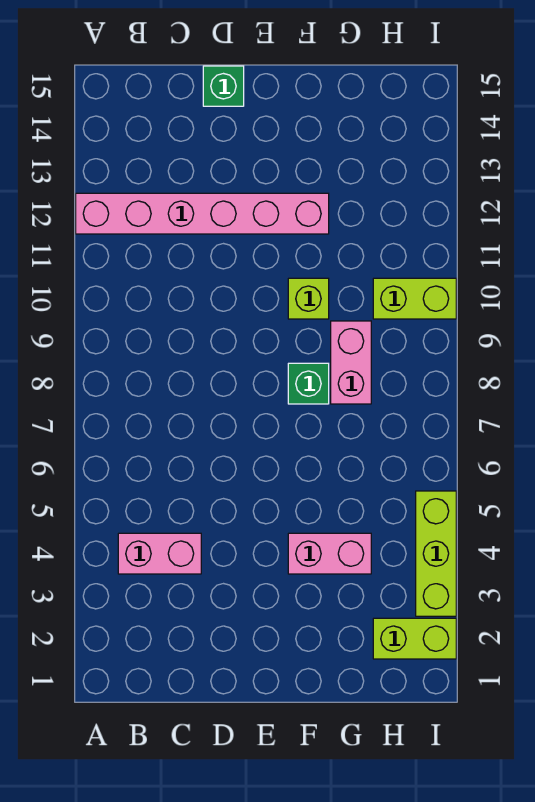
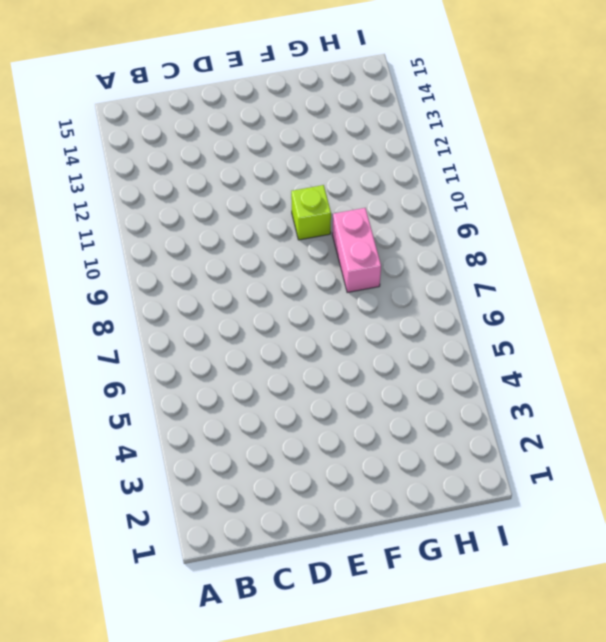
none -> pink 1x6 brick [76,193,329,234]
none -> pink 1x2 brick [118,533,201,574]

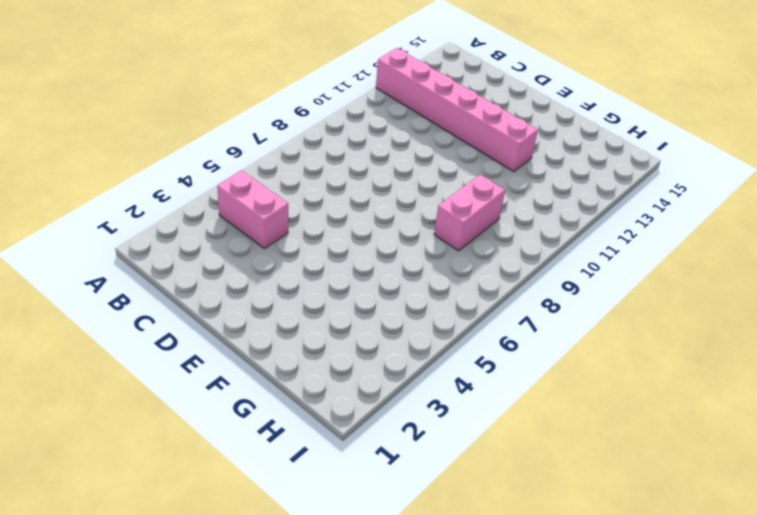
none -> green 1x1 brick [203,66,244,106]
none -> pink 1x2 brick [288,533,371,574]

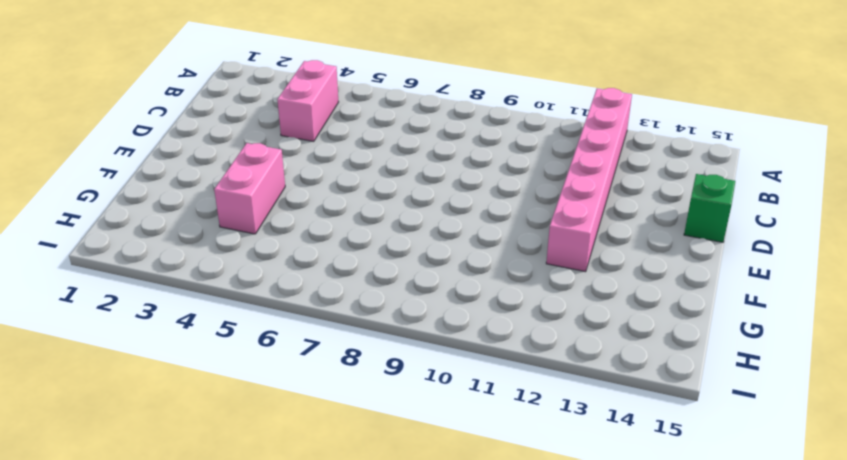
none -> green 1x1 brick [288,363,329,404]
none -> lime 1x1 brick [288,278,329,319]

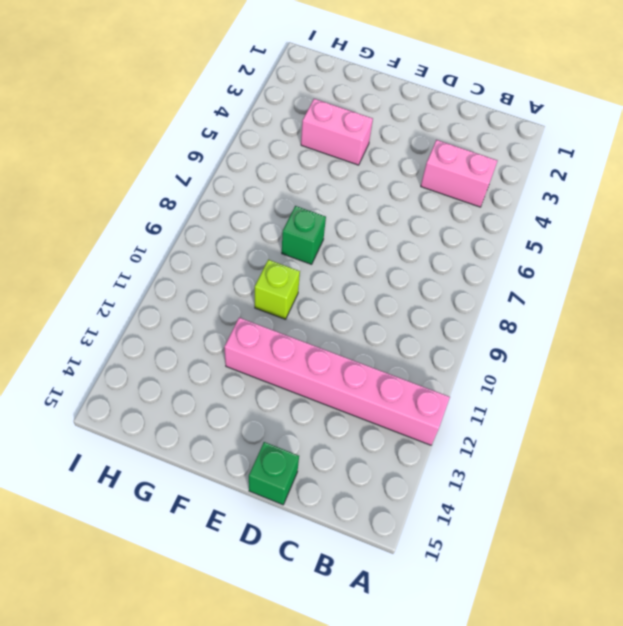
none -> pink 1x2 brick [331,321,371,404]
none -> lime 1x2 brick [373,618,456,659]

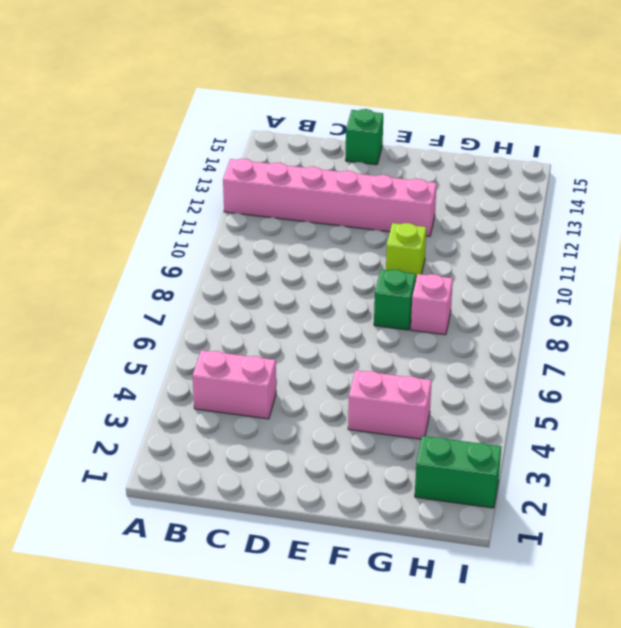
pink 1x1 brick [411,274,453,335] -> pink 1x2 brick [331,321,371,404]
green 1x2 brick [415,436,501,508] -> lime 1x2 brick [373,618,456,659]
none -> lime 1x2 brick [373,278,456,319]
none -> lime 1x3 brick [416,491,456,616]

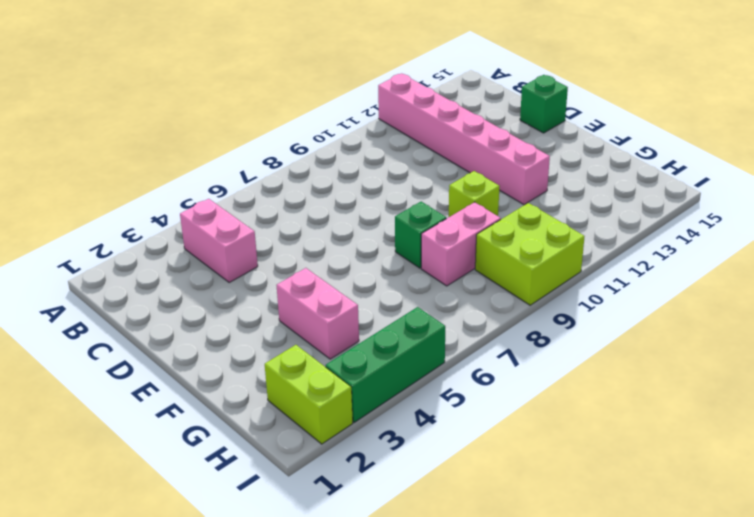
lime 2x2 brick [475,203,585,305] -> lime 1x2 brick [373,278,456,319]
green 1x3 brick [325,307,445,422] -> lime 1x3 brick [416,491,456,616]

